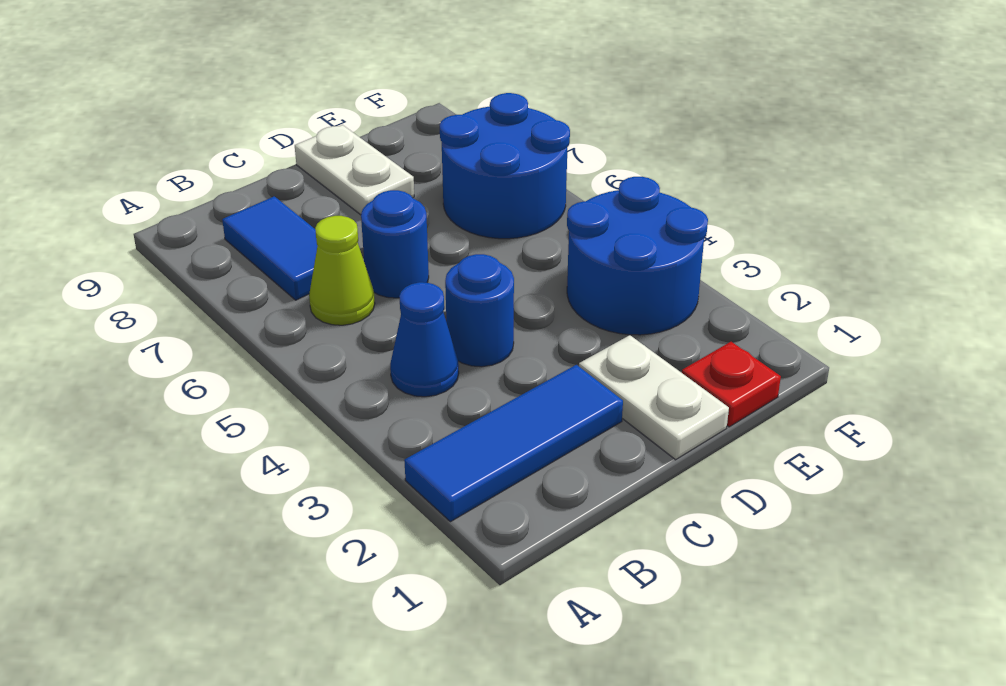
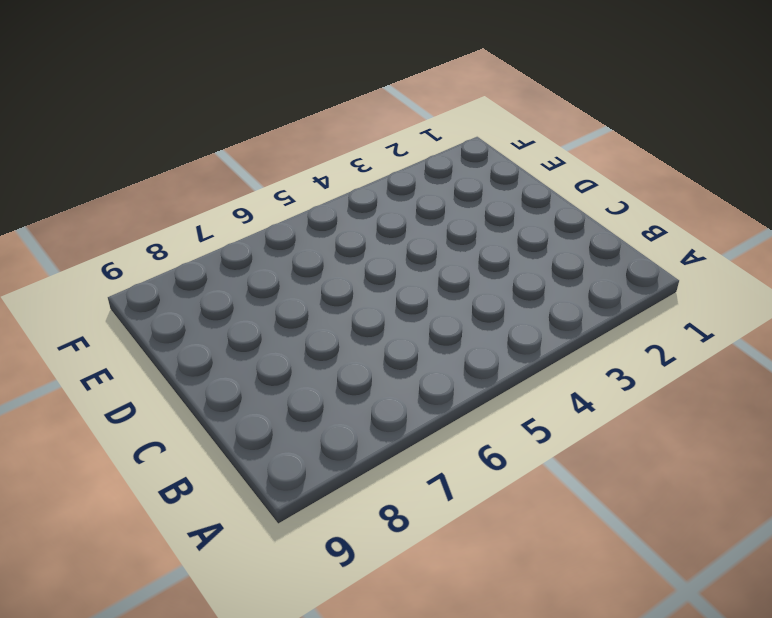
none -> blue 1x3 tile [404,365,623,522]
none -> blue 1x1 cone [390,282,459,397]

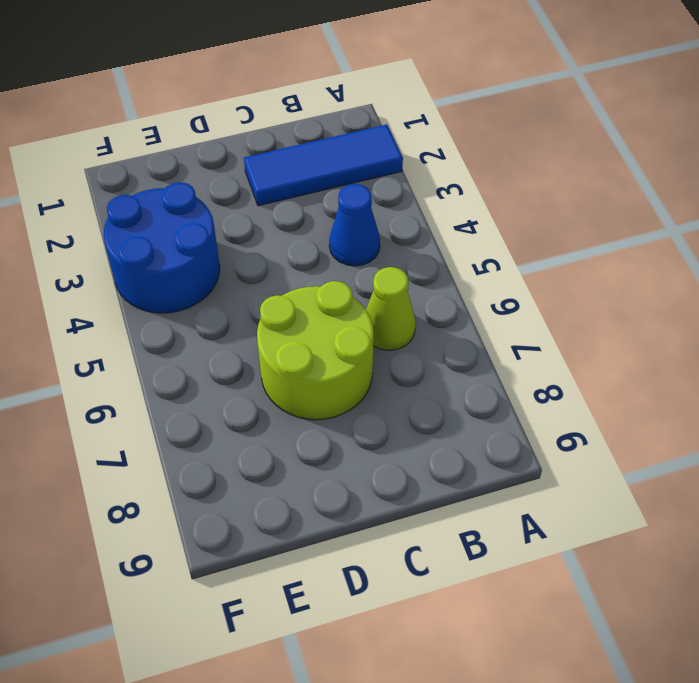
lime 2x2 round brick [257,281,374,420] -> blue 1x1 round brick [361,190,429,298]
none -> blue 1x2 tile [222,196,318,300]
none -> blue 1x1 round brick [445,254,514,367]

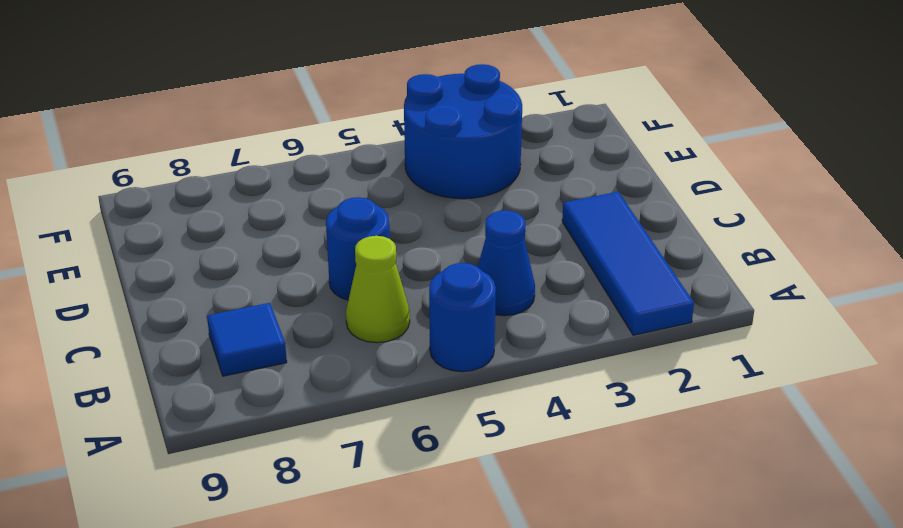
blue 1x1 round brick [429,263,496,372] -> blue 1x1 round brick moved to [445,254,514,367]
blue 1x1 tile [207,303,287,376] -> blue 1x2 tile [222,196,318,300]
none -> white 1x2 plate [579,335,729,460]
none -> white 1x2 plate [295,125,414,215]

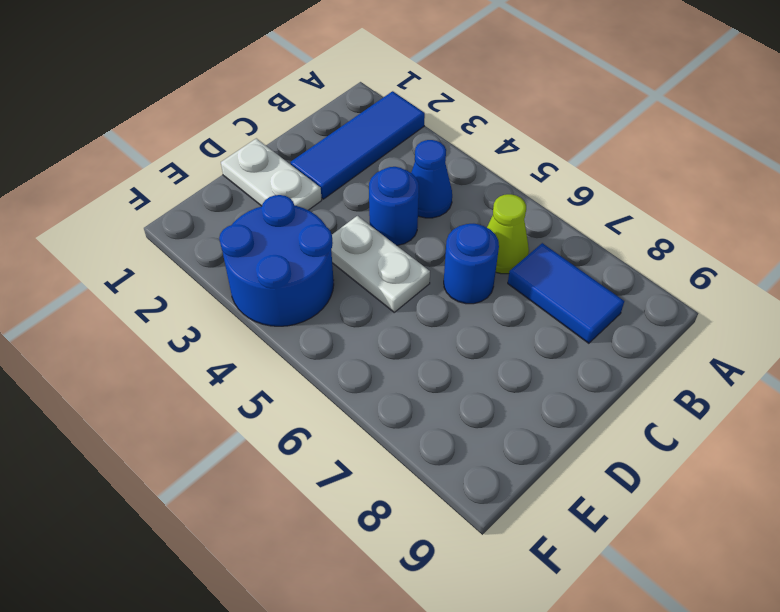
white 1x2 plate [331,216,430,312] -> white 1x2 plate moved to [295,125,414,215]
none -> red 1x1 plate [682,342,781,427]
none -> blue 2x2 round brick [440,93,570,239]

